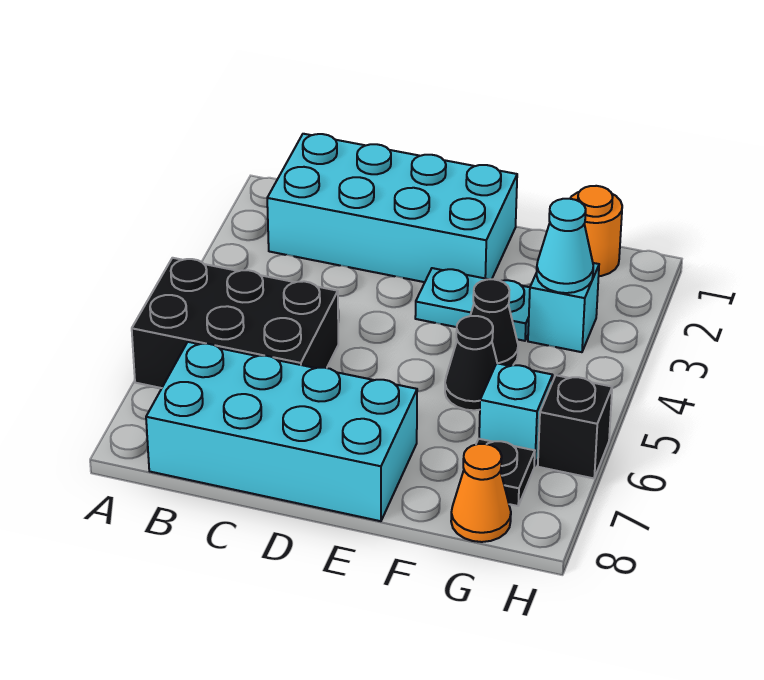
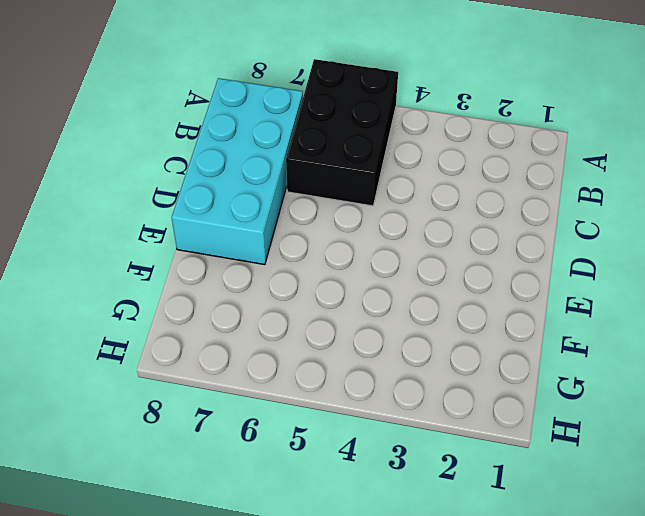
none -> cyan 2x4 brick [267,134,517,282]
none -> cyan 1x2 plate [415,268,530,341]
none -> black 1x1 cone [470,279,518,366]

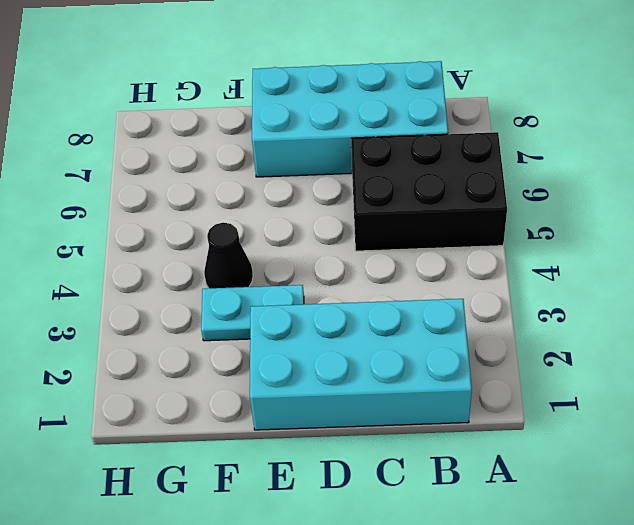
none -> black 1x1 cone [445,316,497,410]
none -> orange 1x1 round brick [570,186,622,276]
none -> cyan 1x1 brick [528,263,599,352]

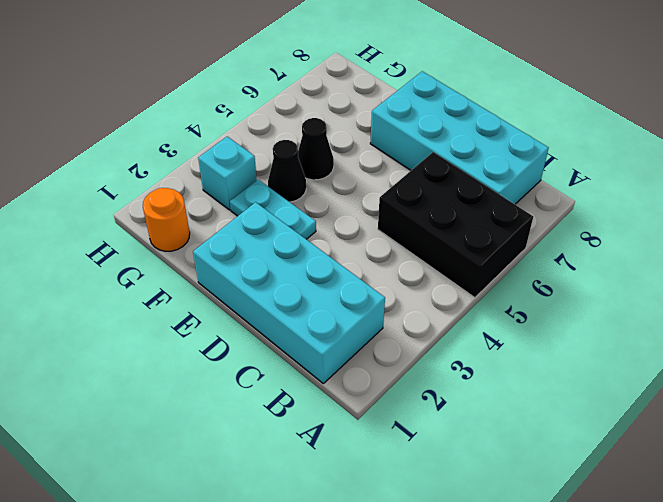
none -> cyan 1x1 brick [479,363,553,466]
none -> black 1x1 plate [476,439,535,506]
none -> orange 1x1 cone [451,444,511,542]

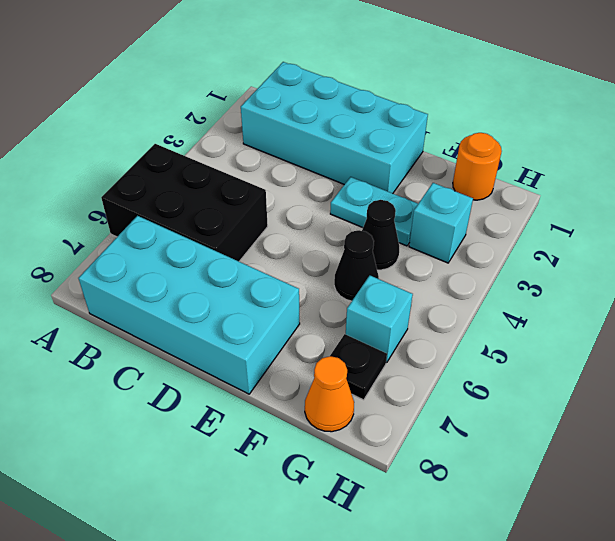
none -> black 1x1 brick [538,375,612,478]
none -> cyan 1x1 cone [537,199,593,293]

